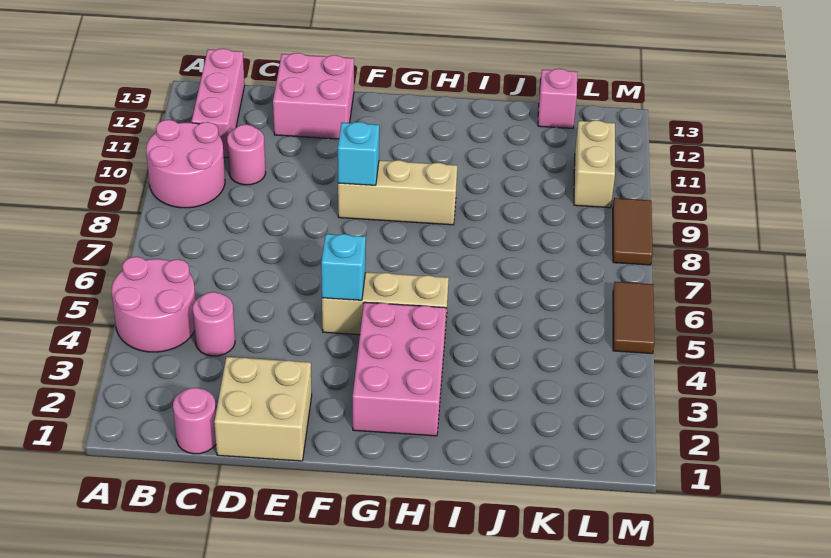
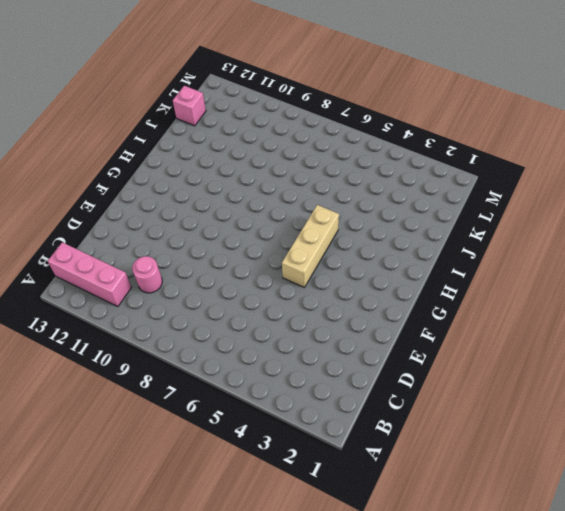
none -> pink 2x2 round brick [112,257,196,352]
none -> pink 2x2 round brick [146,120,225,208]
none -> pink 1x1 round brick [173,388,216,454]

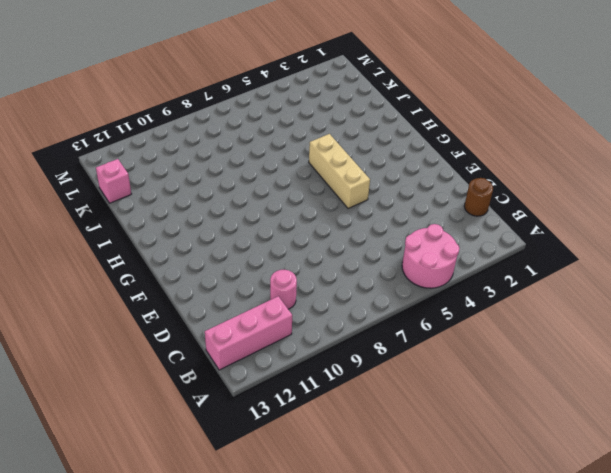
brown 1x1 round brick [464,178,493,216] -> pink 1x1 round brick [173,388,216,454]
none -> pink 2x2 round brick [146,120,225,208]
none -> pink 1x1 round brick [193,292,235,356]
none -> tan 2x2 brick [214,357,312,461]

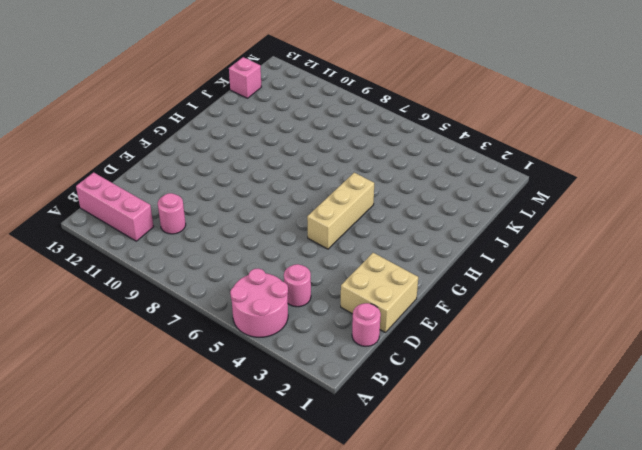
none -> pink 2x2 round brick [146,120,225,208]
none -> pink 2x2 brick [273,53,354,139]
none -> tan 1x3 brick [338,160,457,225]

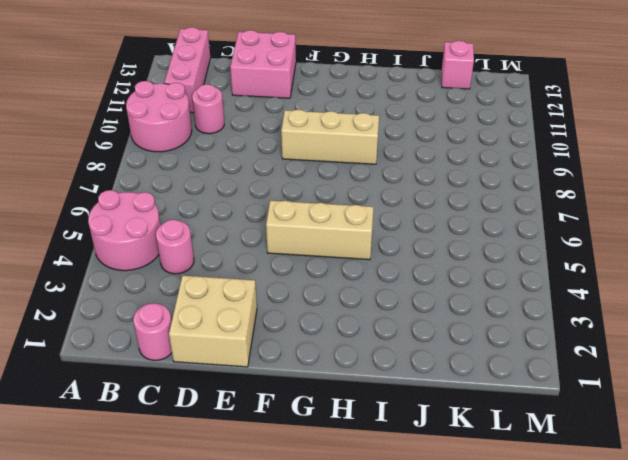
none -> pink 2x3 brick [353,302,446,436]
none -> tan 1x2 brick [574,120,615,208]
none -> brown 1x2 tile [613,282,655,354]

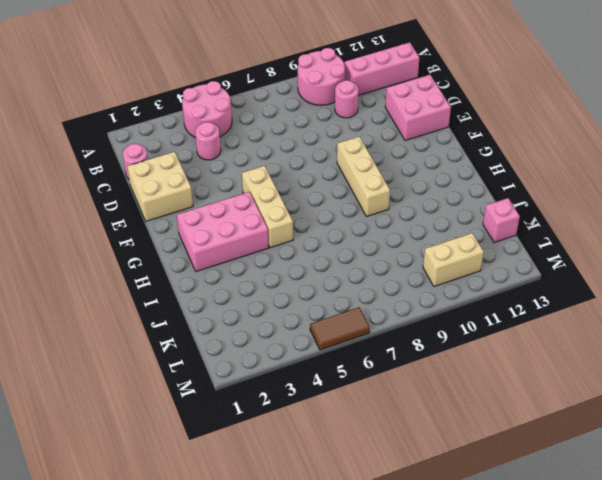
none -> brown 1x2 tile [613,198,653,265]
none -> cyan 1x1 brick [321,234,366,300]
none -> cyan 1x1 brick [338,122,379,185]

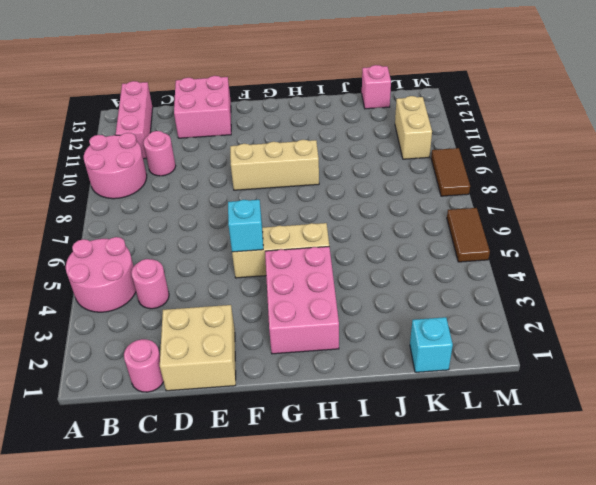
cyan 1x1 brick [410,317,453,372] -> cyan 1x1 brick moved to [338,122,379,185]

